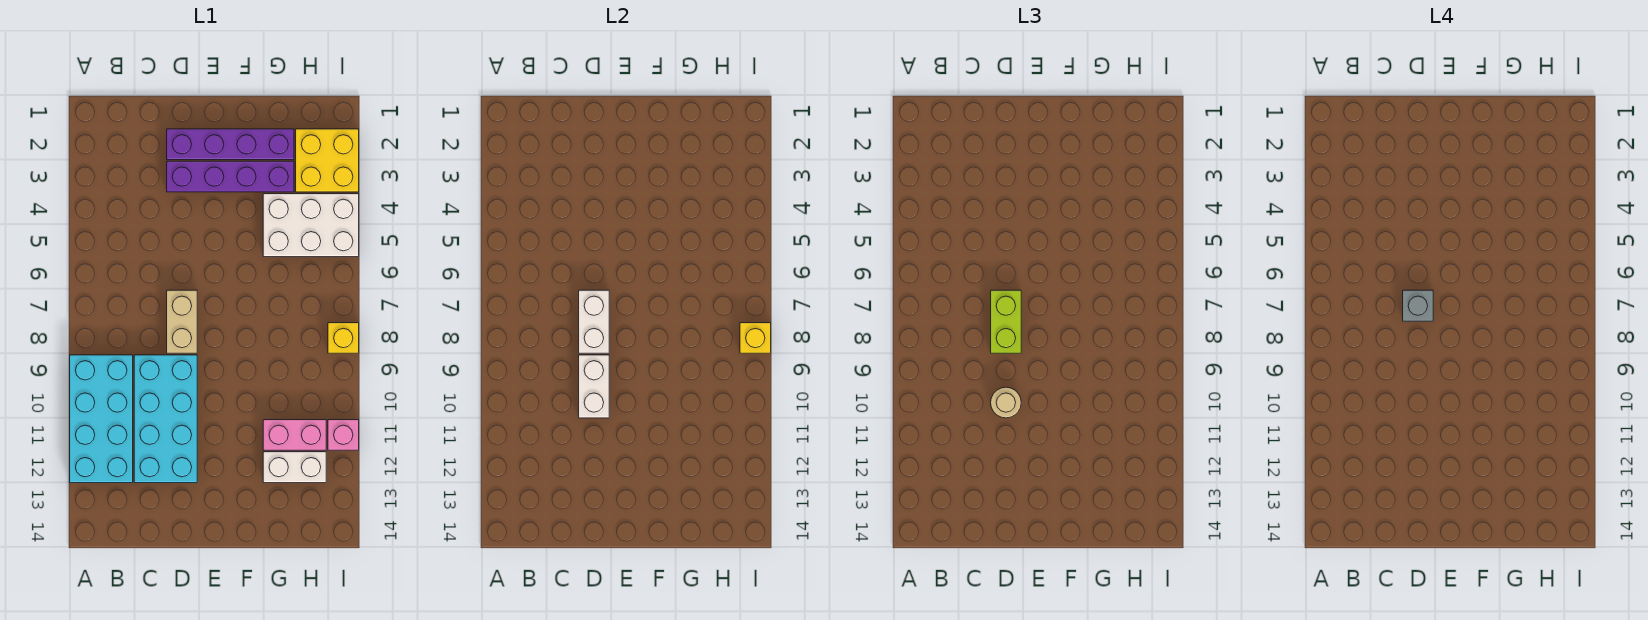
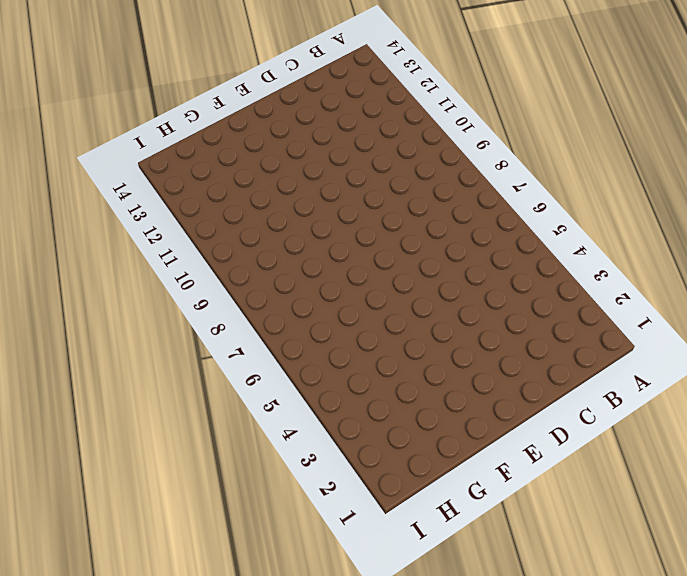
none -> cyan 2x4 brick [70,355,133,483]
none -> cyan 2x4 brick [134,355,197,483]
none -> purple 1x4 brick [167,129,294,160]

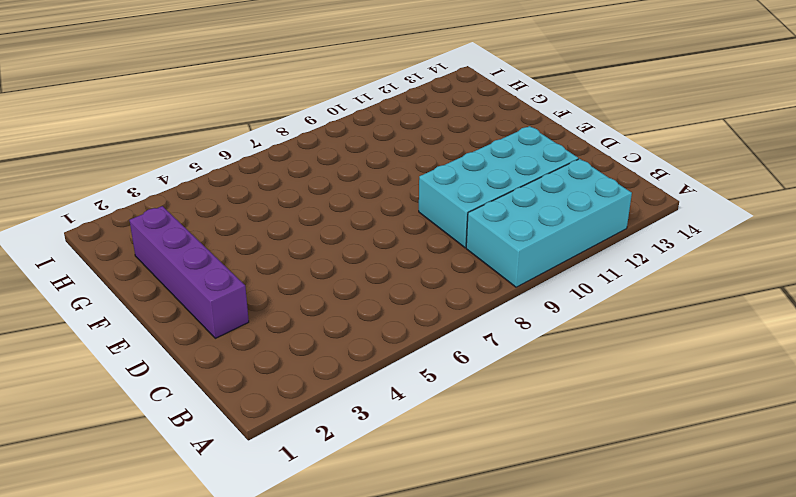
none -> purple 1x4 brick [167,161,294,192]
none -> tan 1x2 brick [167,290,197,353]
none -> white 2x3 brick [263,194,359,257]

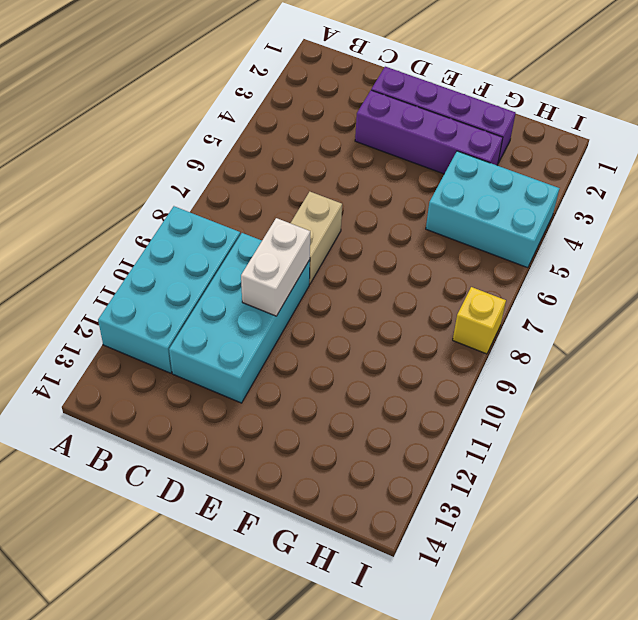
cyan 2x3 brick [426,151,560,268] -> white 2x3 brick [263,194,359,257]
none -> pink 1x2 brick [263,420,326,450]
none -> white 1x2 brick [263,452,326,483]
none -> yellow 2x2 brick [296,129,359,192]

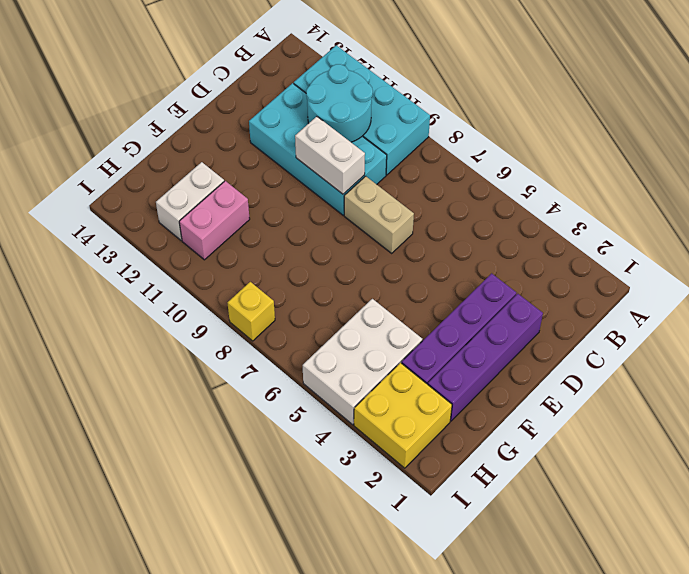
cyan 2x2 round brick [306,64,373,142] -> none
none -> pink 1x1 brick [328,420,359,450]
none -> white 1x2 brick [579,290,609,353]
none -> yellow 1x1 brick [740,323,771,353]

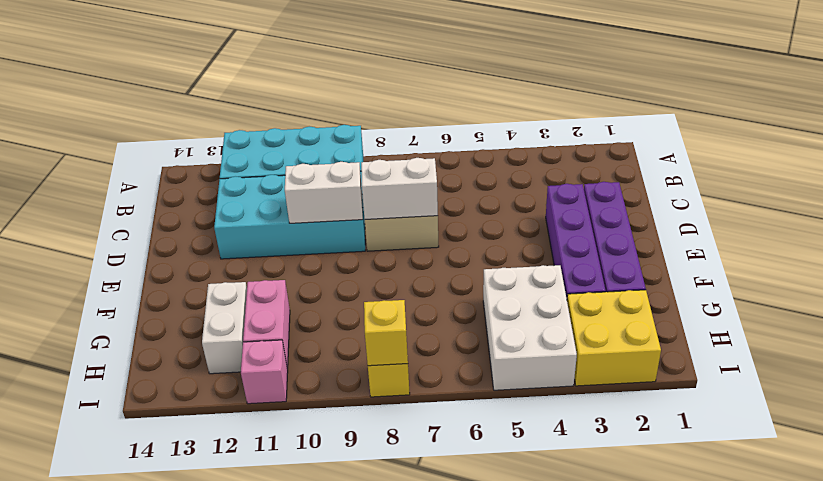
none -> lime 1x2 brick [991,290,1021,353]
none -> tan 1x1 round brick [991,387,1021,418]
none -> grey 1x1 brick [1403,290,1433,321]

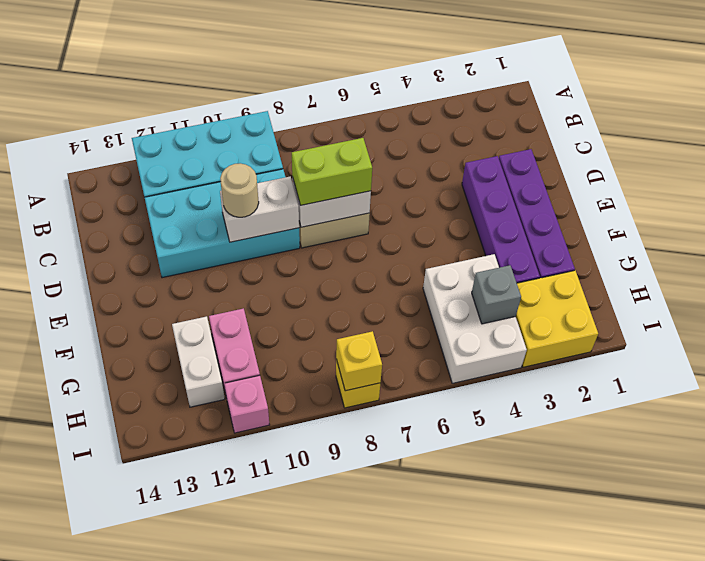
grey 1x1 brick [472,265,521,324] -> grey 1x1 brick moved to [1403,290,1433,321]

